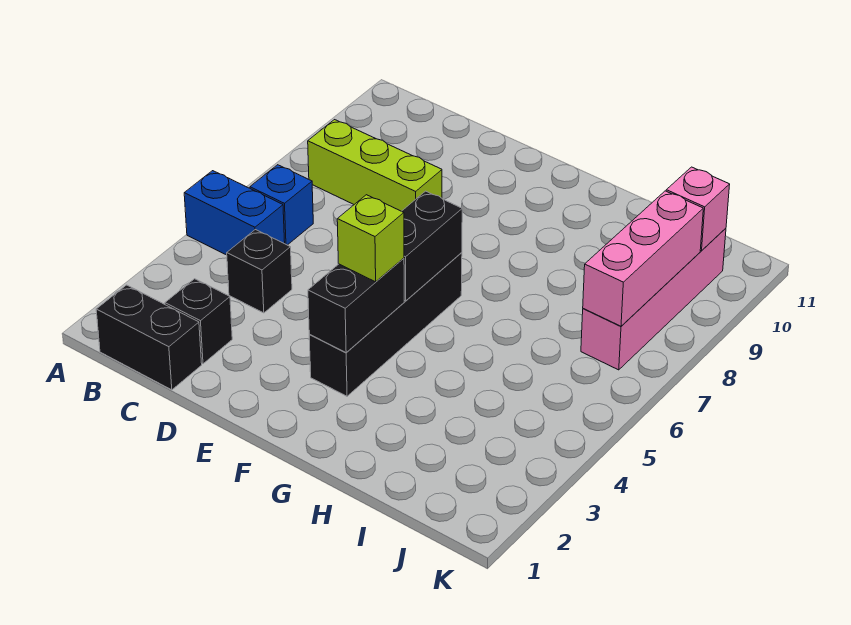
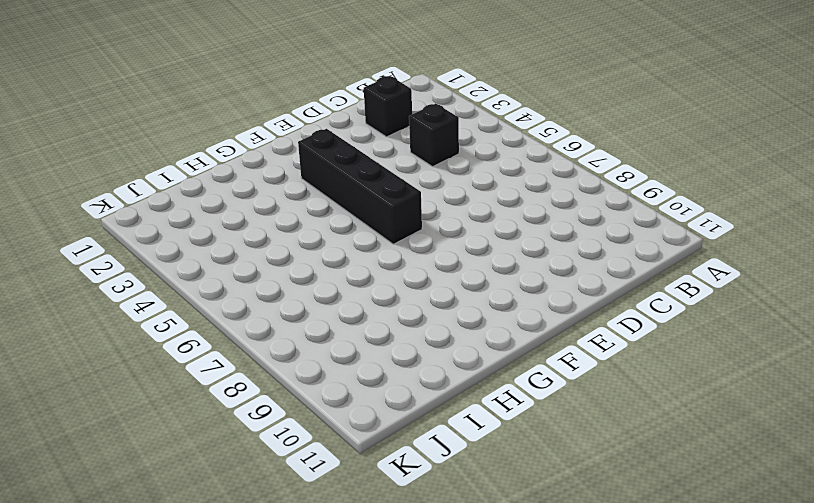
none -> blue 1x2 brick [184,171,285,255]
none -> black 1x2 brick [96,285,202,390]
none -> blue 1x1 brick [250,165,313,245]

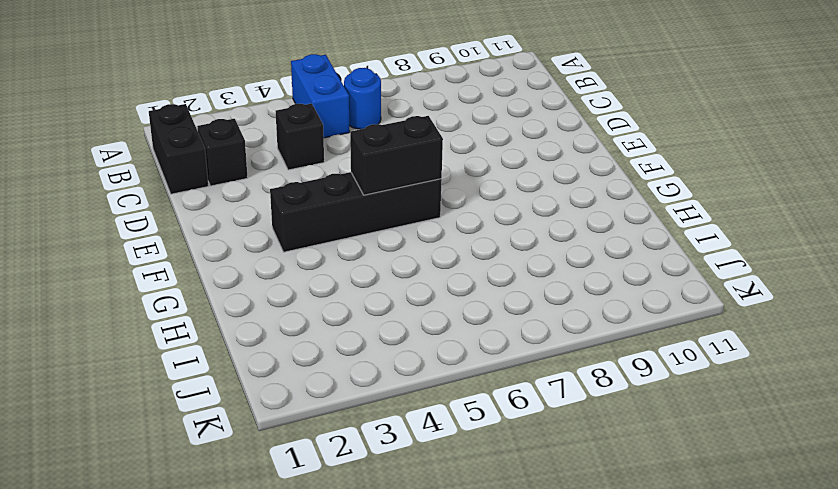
blue 1x1 round brick [344,68,381,129] -> blue 1x1 brick [250,165,313,245]
none -> lime 1x3 brick [308,120,442,211]
none -> pink 1x4 brick [581,228,726,370]
none -> black 1x2 brick [308,258,404,353]

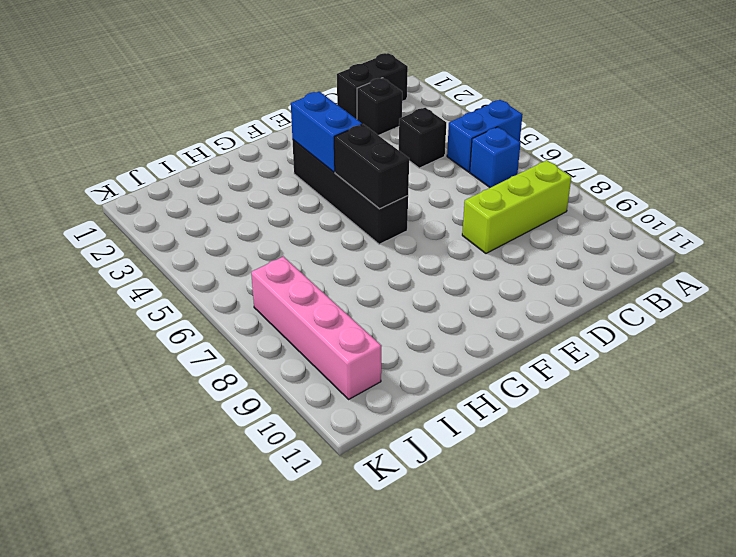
blue 1x2 brick [291,92,362,172] -> black 1x2 brick [308,258,404,353]
none -> pink 1x3 brick [583,191,703,326]
none -> pink 1x1 brick [666,167,730,251]
none -> lime 1x1 brick [337,195,404,282]

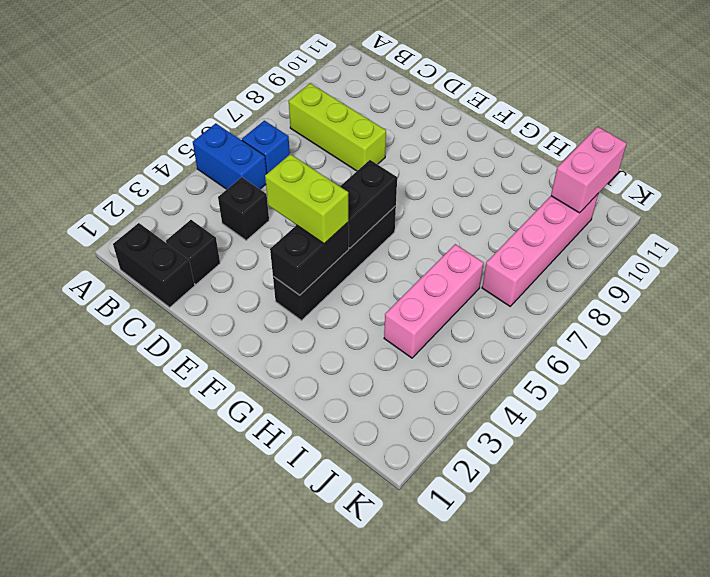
lime 1x2 brick [265,154,348,244] -> lime 1x1 brick [337,195,404,282]
pink 1x3 brick [384,244,483,358] -> pink 1x3 brick moved to [583,191,703,326]
pink 1x2 brick [551,127,627,213] -> pink 1x1 brick [666,167,730,251]

